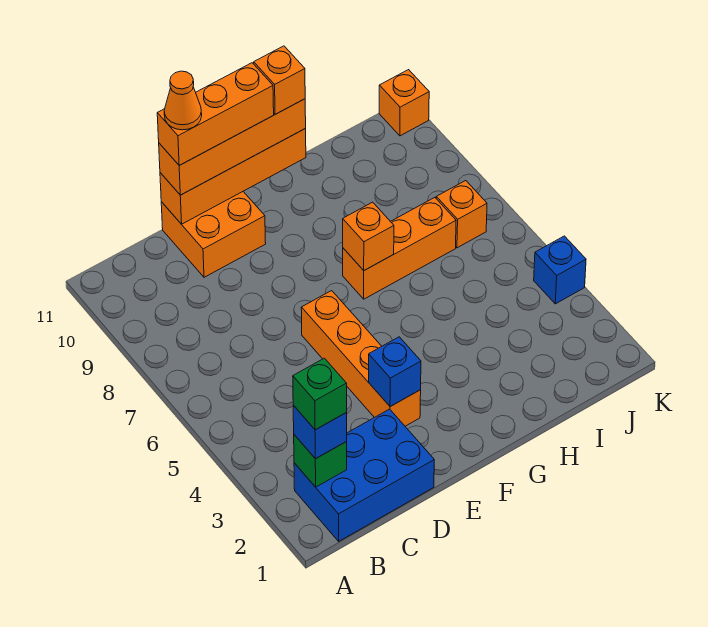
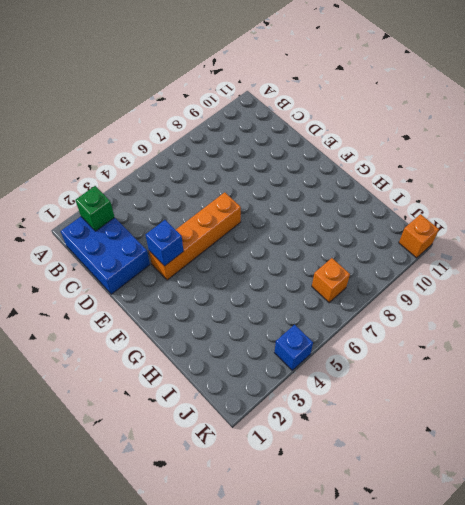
none -> orange 2x2 brick [161,192,266,277]
none -> orange 1x3 brick [343,197,456,299]
none -> orange 1x4 brick [160,129,306,224]

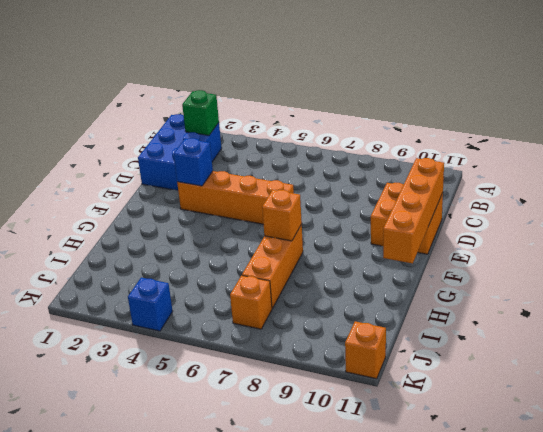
none -> blue 1x1 brick [293,405,347,459]
none -> orange 1x4 brick [159,99,306,195]
none -> green 1x1 brick [293,358,347,430]

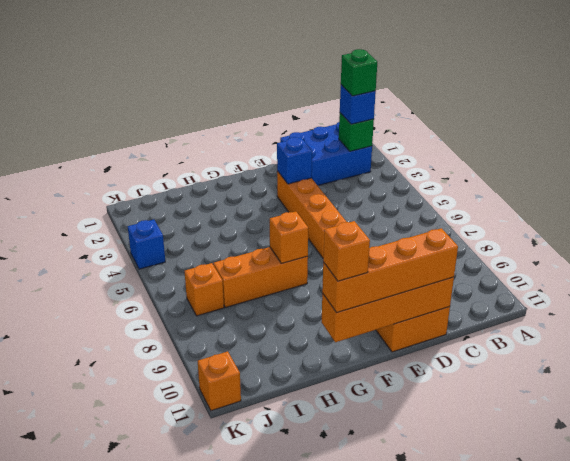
none -> orange 1x3 brick [157,63,274,165]
none -> orange 1x1 cone [164,71,202,130]

